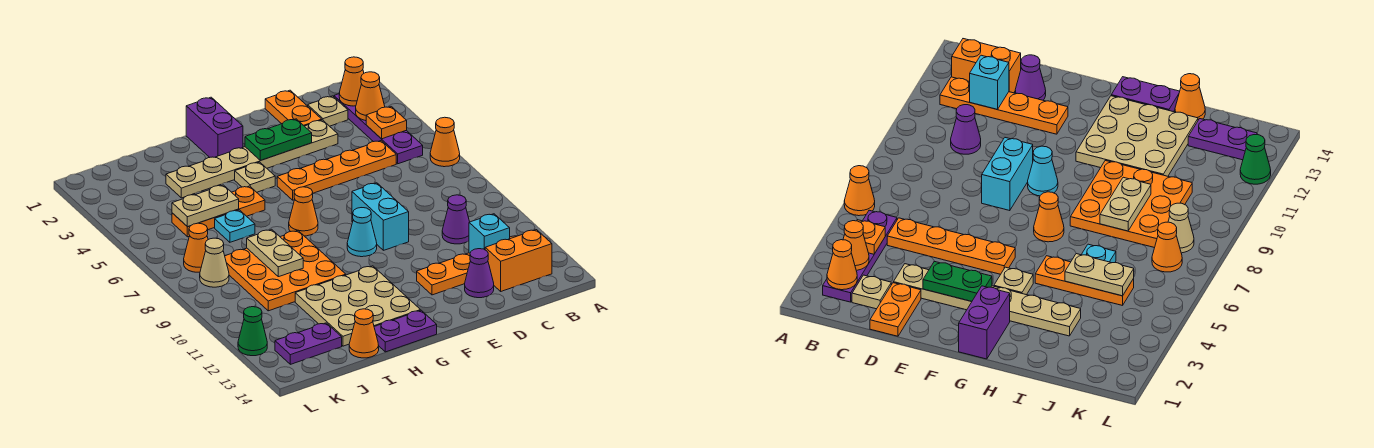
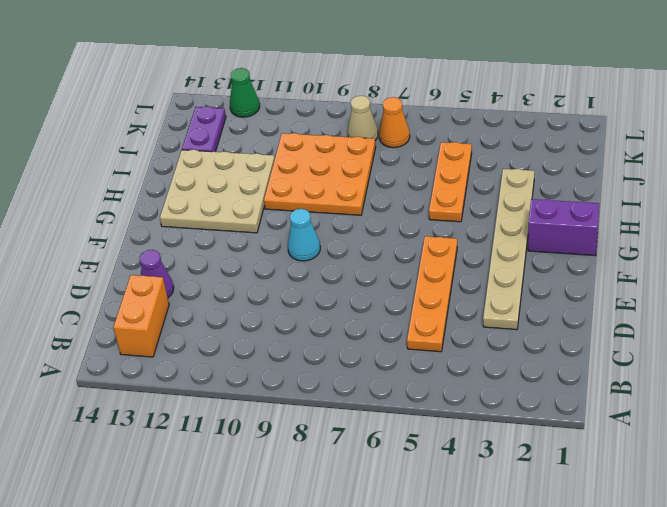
none -> orange 1x1 cone [430,117,460,167]
none -> purple 1x4 plate [334,94,423,164]
none -> orange 1x4 plate [417,236,517,295]
none -> tan 1x1 plate [308,96,348,126]

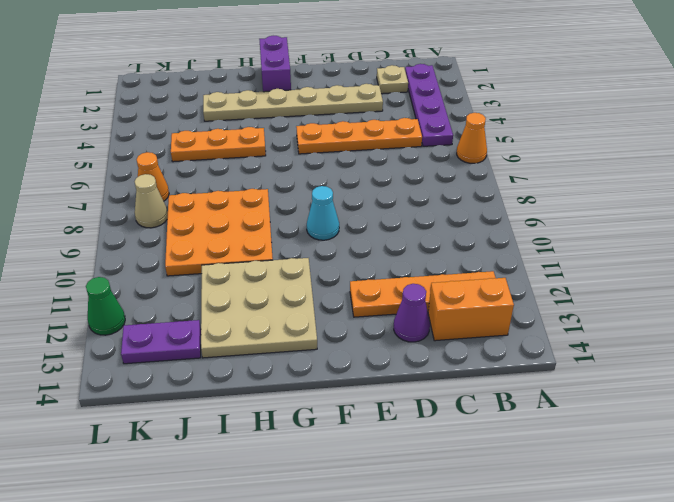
none -> purple 1x1 cone [442,195,469,244]
none -> orange 1x2 plate [265,90,322,126]
none -> cyan 1x2 brick [352,183,409,250]
none -> tan 1x1 plate [235,162,275,192]

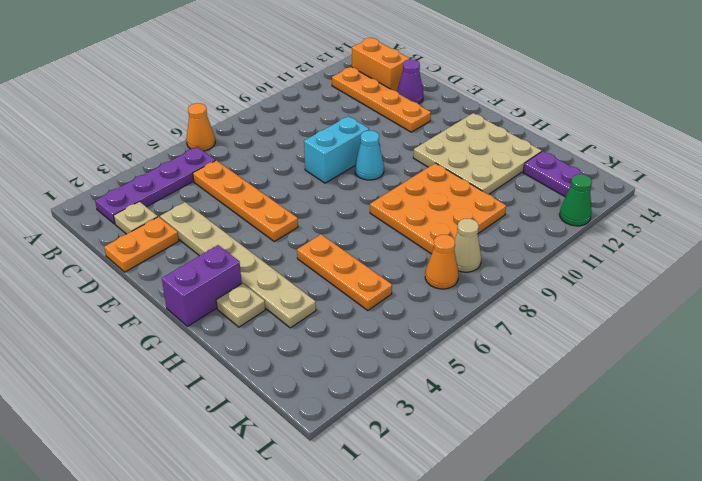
tan 1x1 plate [216,283,265,327] -> tan 1x1 plate moved to [235,162,275,192]
none -> purple 1x1 cone [442,195,469,244]
none -> orange 1x1 cone [289,187,318,236]
none -> purple 1x2 plate [374,310,437,352]
none -> cyan 1x1 plate [215,210,255,242]

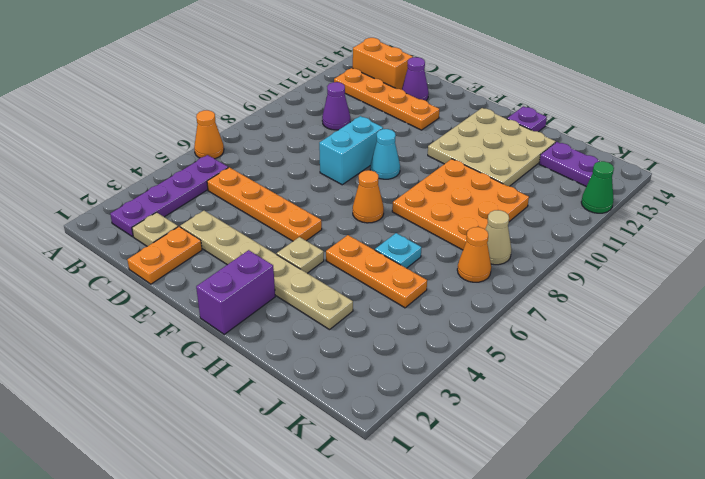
purple 1x1 plate [507,106,547,132] -> purple 1x2 plate [374,310,437,352]
none -> orange 1x1 cone [349,309,379,358]
none -> orange 1x1 cone [339,57,364,106]
none -> orange 1x1 cone [356,72,385,121]
none -> orange 1x1 plate [366,107,407,139]

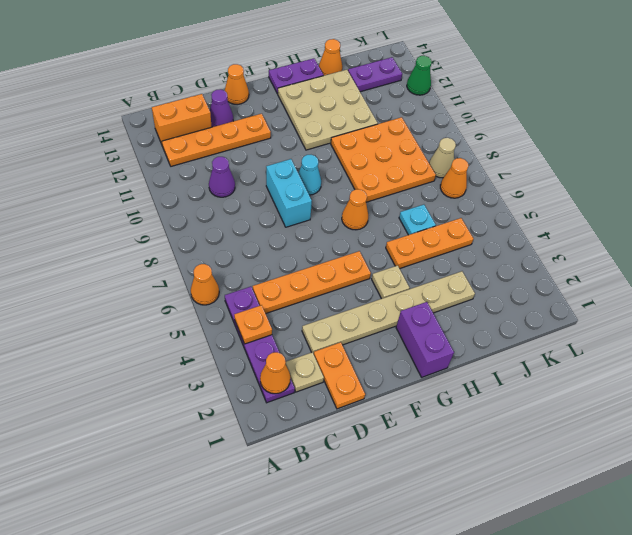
orange 1x1 cone [225,64,249,104] -> orange 1x1 cone moved to [356,72,385,121]
none -> cyan 1x1 brick [469,214,510,253]
none -> green 1x2 plate [245,119,312,161]
none -> tan 1x2 plate [172,185,239,227]
none -> tan 1x2 plate [247,229,303,277]

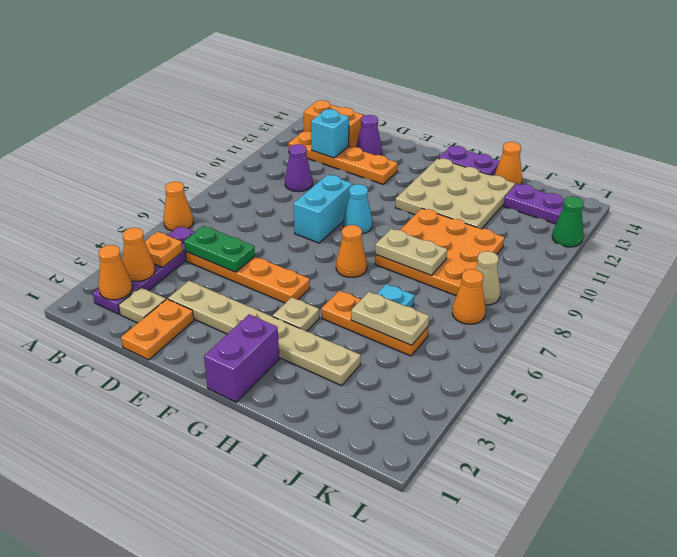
green 1x2 plate [184,226,255,272] -> green 1x2 plate moved to [245,119,312,161]
tan 1x2 plate [375,229,447,275] -> tan 1x2 plate turned to [247,229,303,277]

